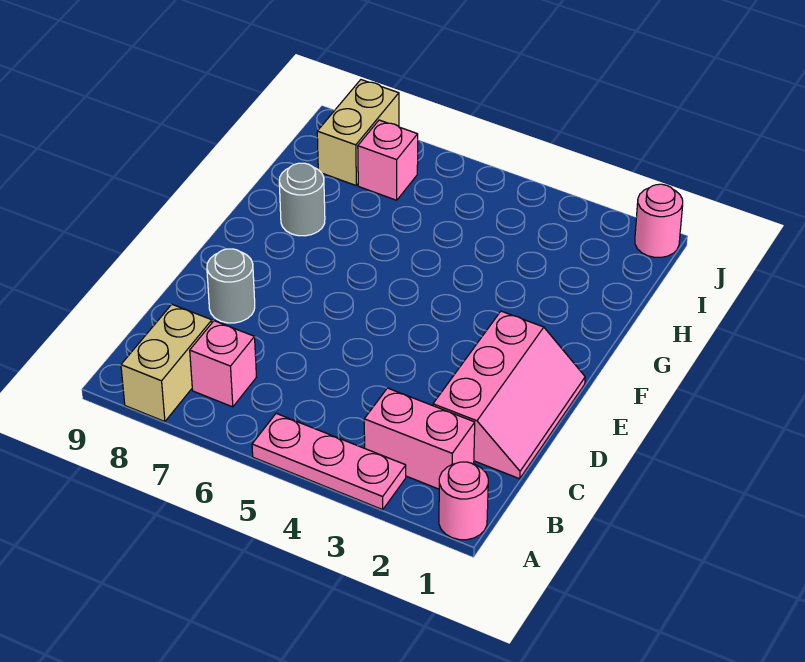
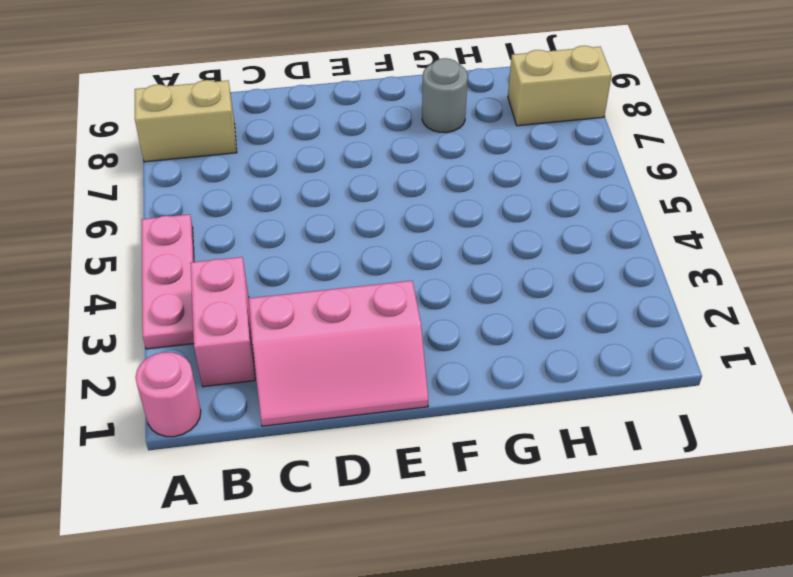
none -> pink 1x1 brick [190,321,256,407]
none -> grey 1x1 round brick [207,249,255,323]

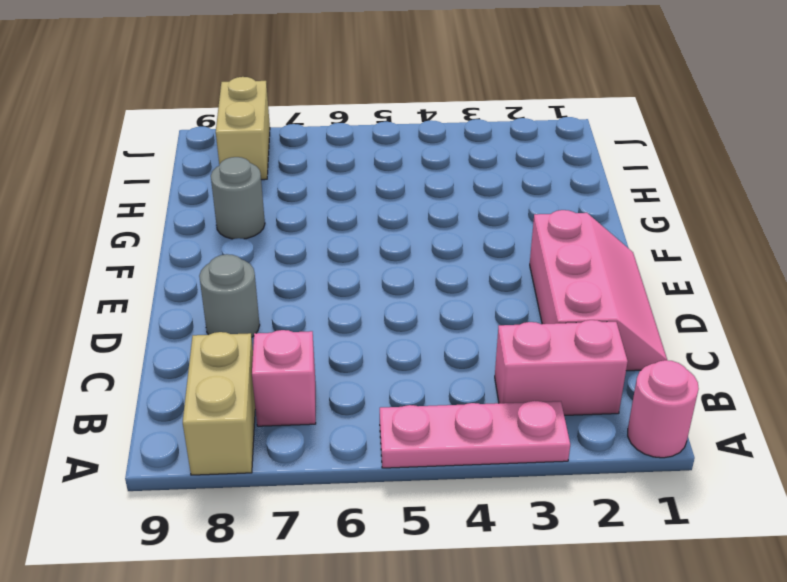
none -> pink 1x1 brick [358,120,418,200]
none -> pink 1x1 round brick [635,184,683,257]

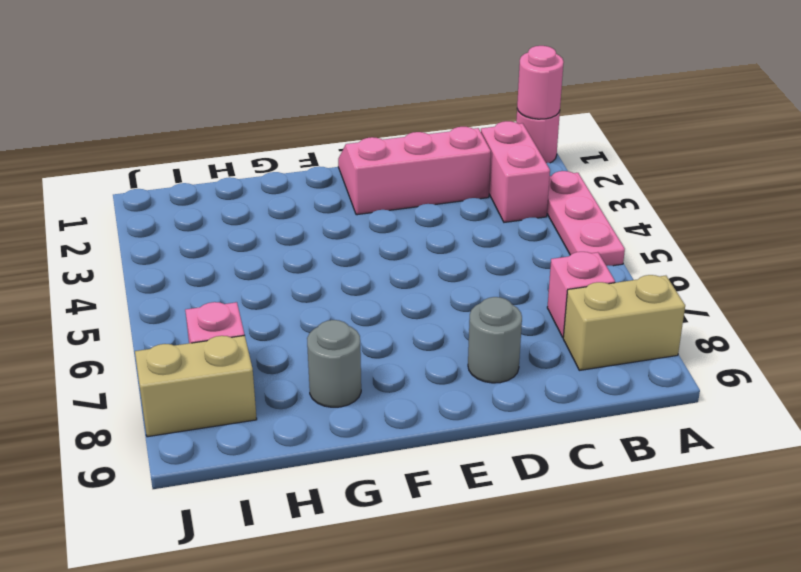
pink 1x1 round brick [517,46,564,119] -> pink 1x1 round brick moved to [635,184,683,257]

